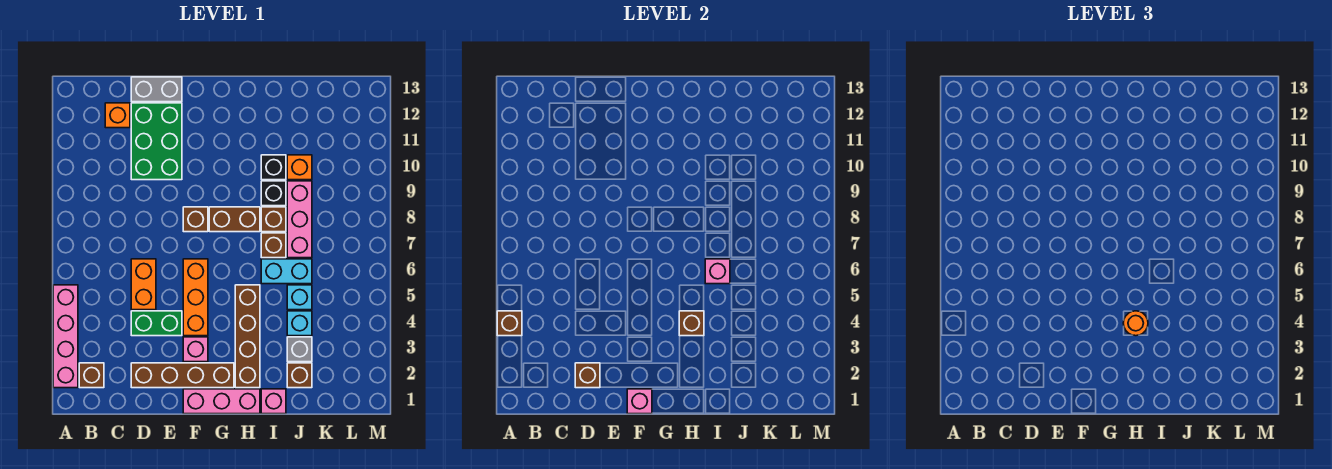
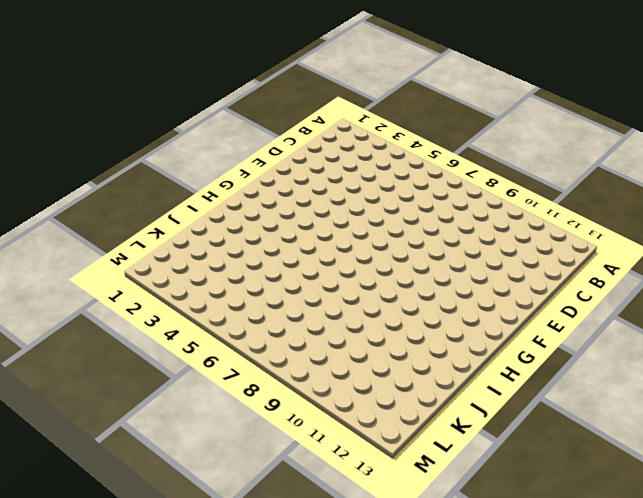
none -> pink 1x4 brick [53,285,78,388]
none -> brown 1x1 brick [79,363,104,388]
none -> orange 1x1 brick [105,103,130,128]
none -> brown 1x4 brick [131,363,234,388]

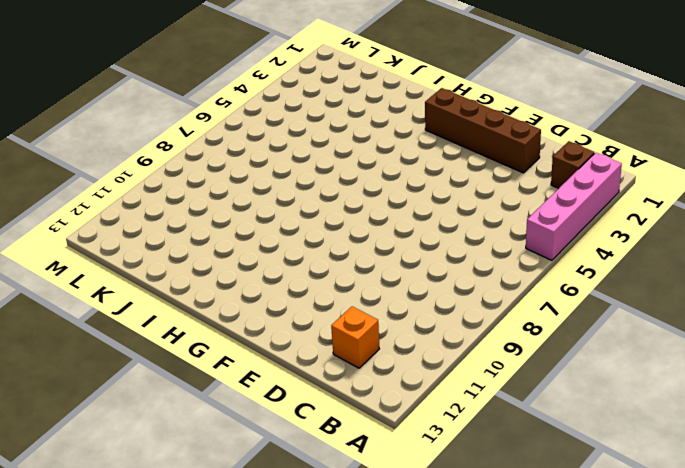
none -> green 1x2 brick [131,311,182,336]
none -> orange 1x2 brick [131,259,156,310]
none -> green 2x3 brick [131,103,182,180]
none -> grey 1x2 brick [131,77,182,102]

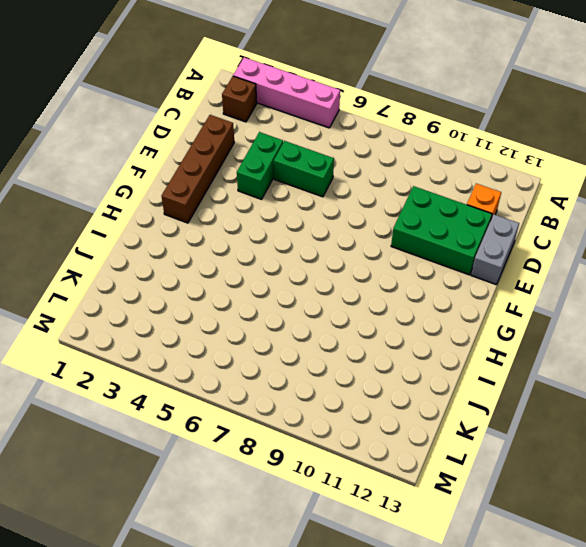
green 1x2 brick [274,141,334,197] -> orange 1x2 brick [131,259,156,310]
none -> pink 1x3 brick [183,389,260,414]
none -> pink 1x1 brick [183,337,208,362]
none -> orange 1x3 brick [183,259,208,336]
none -> brown 1x1 brick [183,207,208,232]

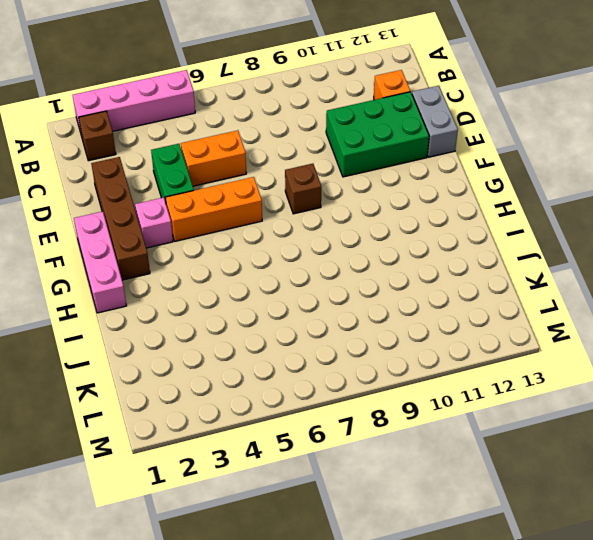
none -> brown 1x2 brick [209,207,260,232]
none -> brown 1x4 brick [235,285,260,388]
none -> pink 1x1 brick [261,389,286,414]
none -> cyan 1x2 brick [261,259,312,284]

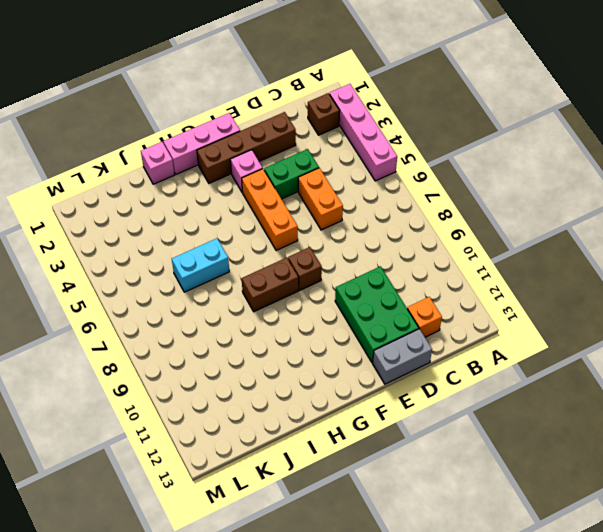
none -> brown 1x4 brick [235,285,260,388]
none -> brown 1x1 brick [261,233,286,258]
none -> brown 1x1 brick [261,207,286,232]
none -> black 1x1 brick [261,181,286,206]

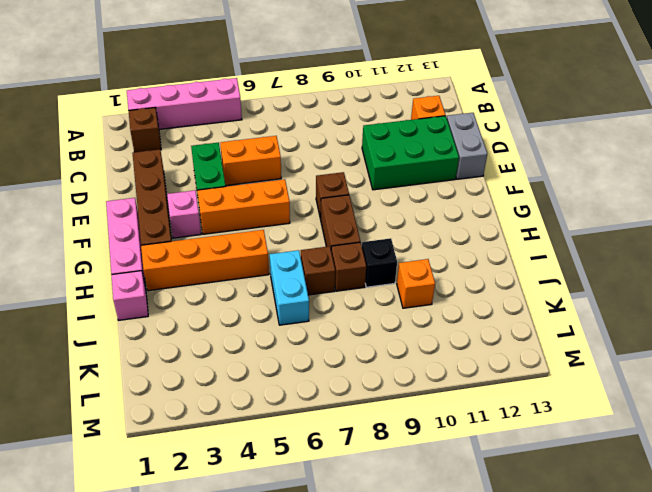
orange 1x4 brick [141,230,269,291] -> brown 1x4 brick [235,285,260,388]
none -> black 1x1 brick [261,155,286,180]
none -> brown 1x1 brick [287,363,312,388]
none -> grey 1x1 brick [287,337,312,362]
none -> cyan 1x1 brick [287,311,312,336]

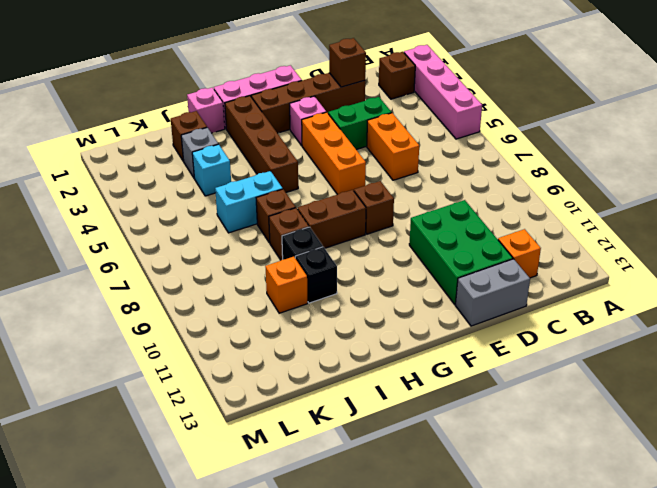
none -> cyan 1x1 brick [287,285,312,310]
none -> pink 1x3 brick [287,181,312,258]
none -> brown 1x1 brick [497,311,522,336]
none -> pink 1x1 brick [627,389,652,414]

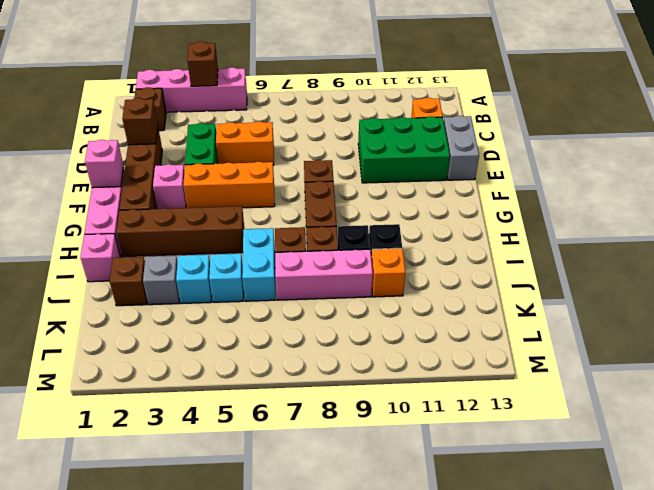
none -> brown 1x1 brick [679,311,704,336]
none -> pink 1x1 brick [705,259,730,284]
none -> orange 1x1 round brick [1123,311,1148,336]

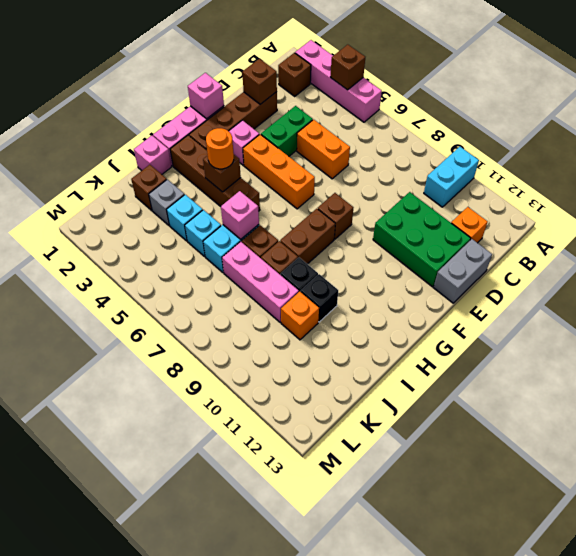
cyan 1x2 brick [424,147,479,207] -> none

